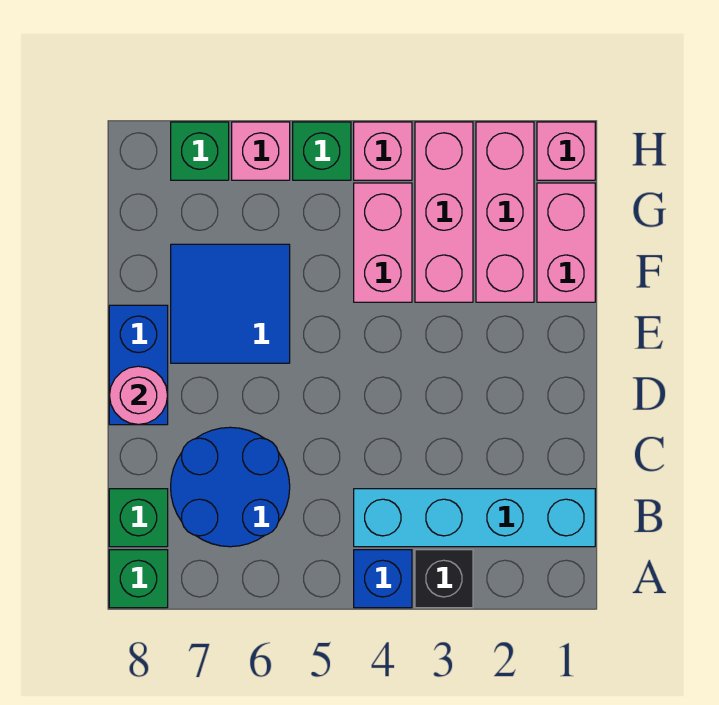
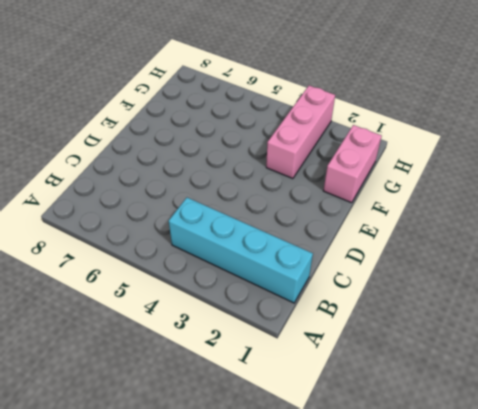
none -> black 1x1 brick [415,550,473,608]
none -> blue 1x1 brick [354,550,412,608]
none -> green 1x1 brick [109,550,168,608]

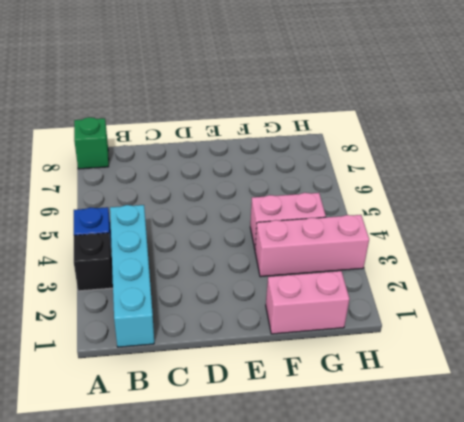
none -> blue 2x2 round brick [171,427,290,547]
none -> green 1x1 brick [109,489,168,547]
none -> blue 1x2 brick [109,305,168,425]

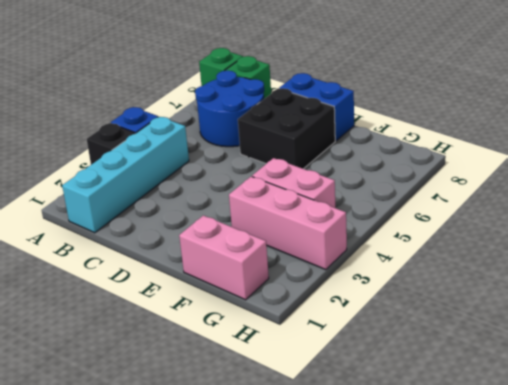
black 2x2 brick [238,88,335,169] -> blue 2x2 tile [171,244,290,363]
none -> pink 1x3 brick [476,122,534,302]
none -> pink 1x1 brick [537,122,595,180]
none -> pink 1x1 brick [354,122,412,180]

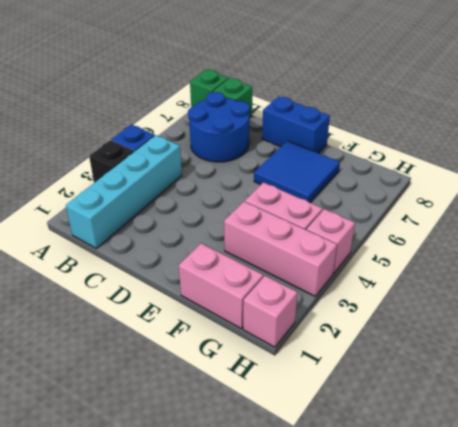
none -> pink 1x3 brick [476,122,534,302]
none -> green 1x1 brick [293,122,351,180]
none -> pink 1x1 brick [232,122,290,180]

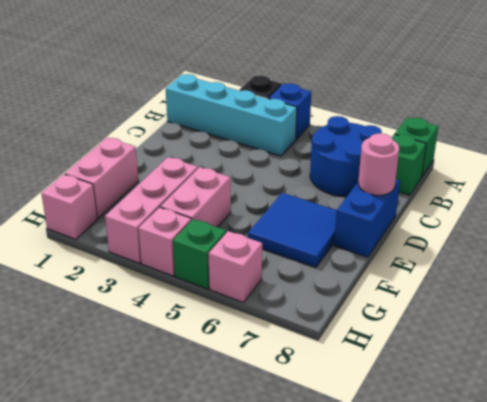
none -> pink 1x3 brick [476,122,534,302]
none -> green 1x1 brick [171,122,229,180]

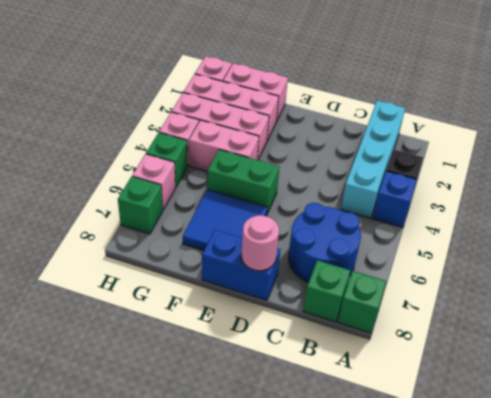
green 1x2 brick [208,150,279,214] -> none

